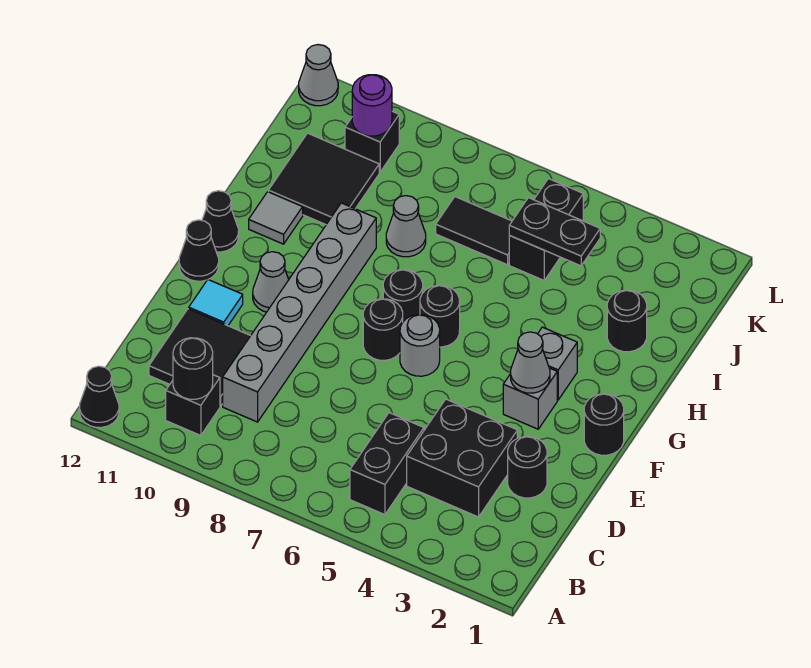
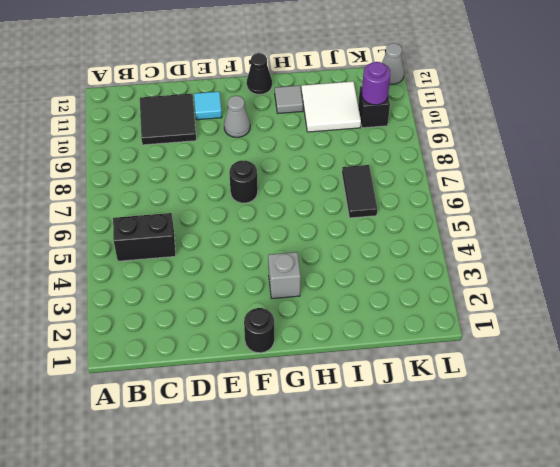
white 2x2 tile [301,81,361,132] -> black 2x2 tile [268,133,379,225]
none -> black 1x1 cone [79,366,119,428]
none -> black 1x1 brick [166,375,220,436]
none -> black 2x2 brick [407,399,517,517]
none -> grey 1x6 brick [223,203,376,422]

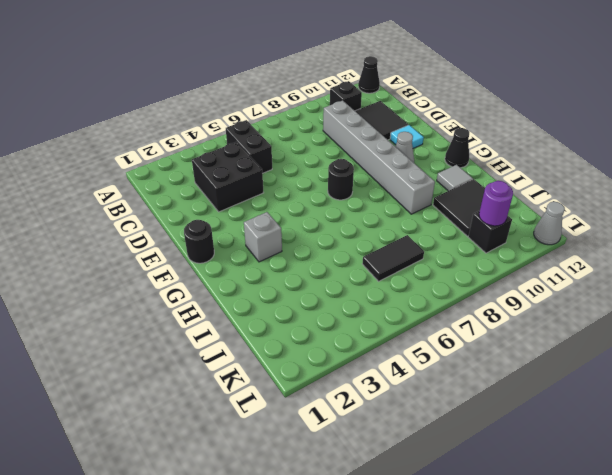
none -> black 1x1 round brick [508,436,547,498]
none -> grey 1x1 brick [503,368,557,429]
none -> grey 1x1 round brick [400,315,440,376]
none -> black 1x1 cone [179,220,219,281]

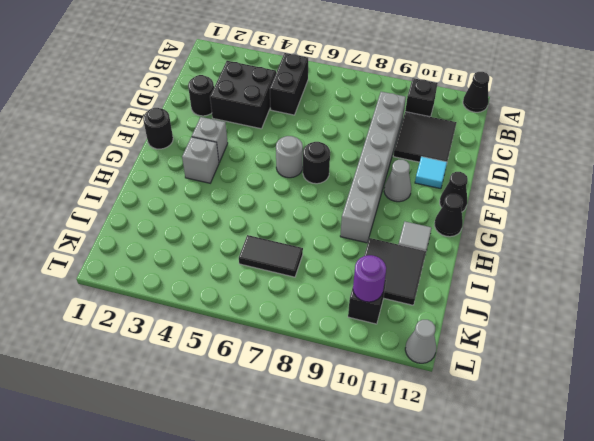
none -> black 1x1 round brick [420,285,460,347]
none -> black 1x1 round brick [383,270,423,322]
none -> black 1x1 round brick [607,290,647,352]
none -> grey 1x1 cone [386,196,426,257]

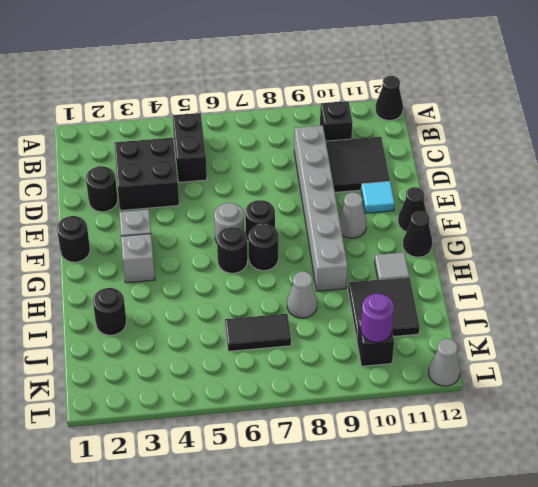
none -> black 1x2 brick [509,179,583,280]
none -> black 1x1 round brick [173,338,213,399]
none -> grey 1x1 cone [511,332,550,393]
none -> black 1x2 plate [509,198,600,266]

